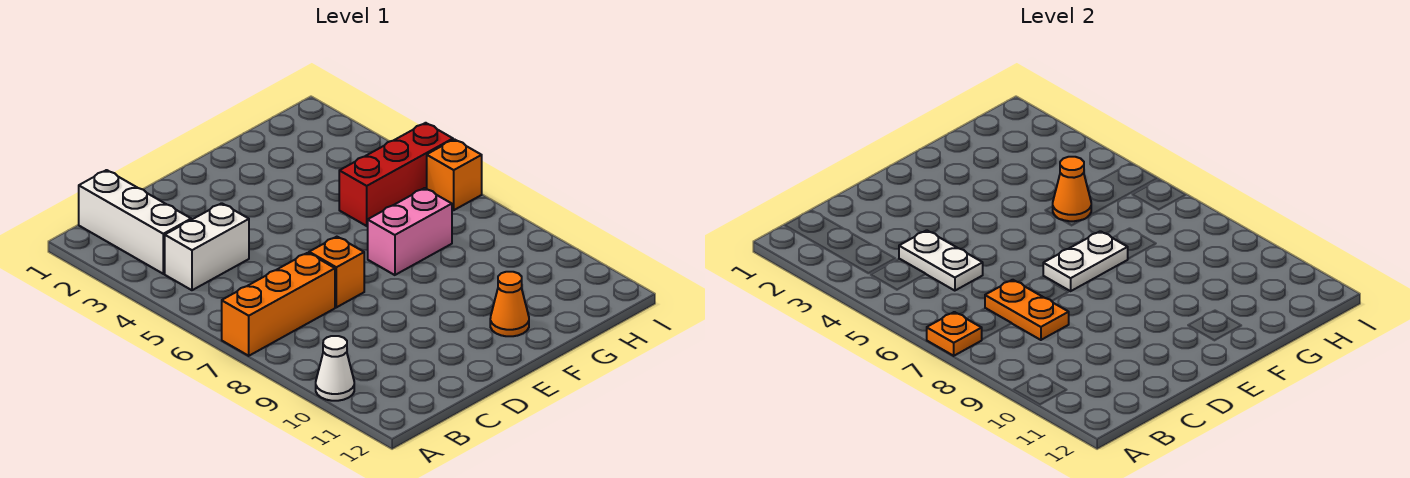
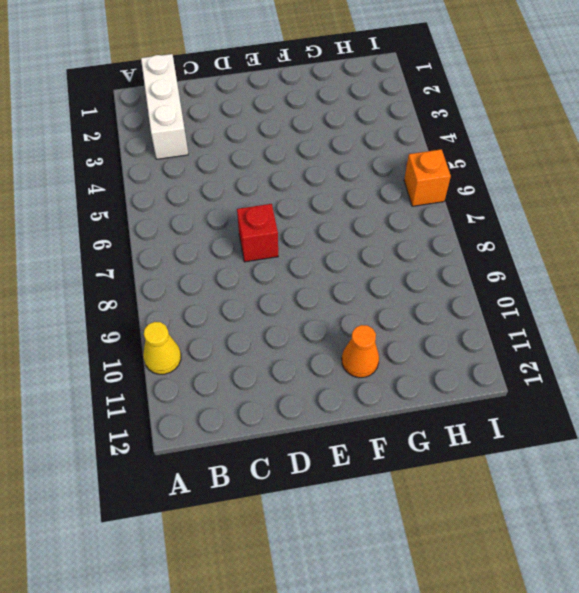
yellow 1x1 cone [143,322,181,374] -> white 1x1 cone [316,336,354,401]
red 1x1 brick [237,204,278,262] -> orange 1x1 brick [309,237,364,307]
none -> orange 1x3 brick [222,253,335,356]
none -> white 1x2 brick [165,203,249,290]
none -> pink 1x2 brick [368,188,452,275]

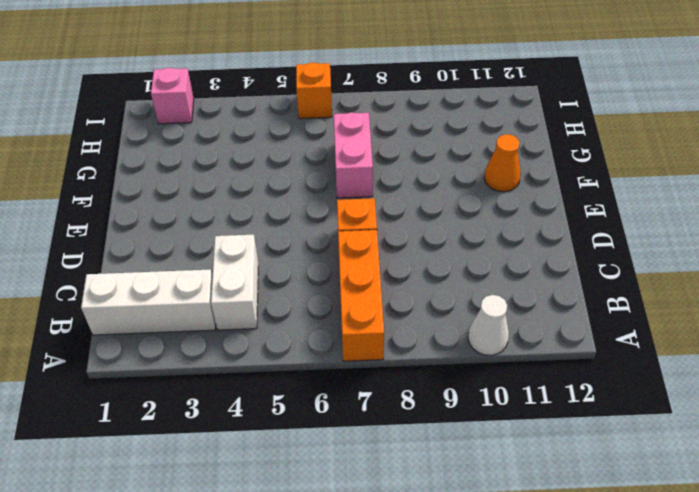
pink 1x1 brick [151,68,194,124] -> none
none -> red 1x3 brick [339,123,453,226]
none -> orange 1x1 plate [927,312,982,356]
none -> white 1x2 plate [899,230,983,291]

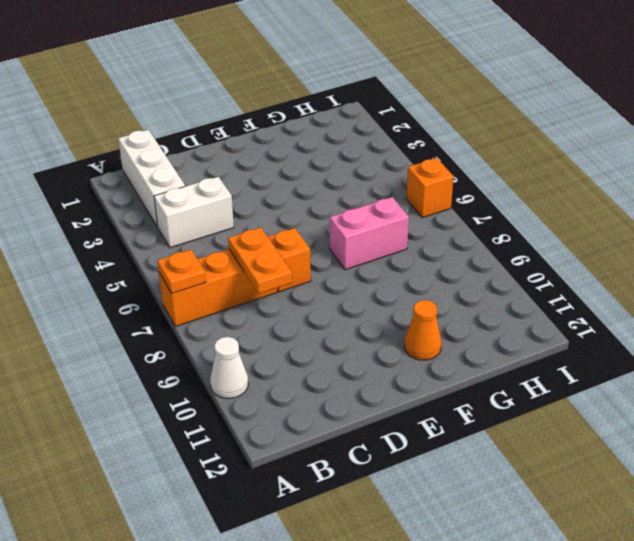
none -> red 1x3 brick [339,123,453,226]
none -> white 1x2 plate [899,230,983,291]
none -> white 1x2 plate [1043,231,1128,291]

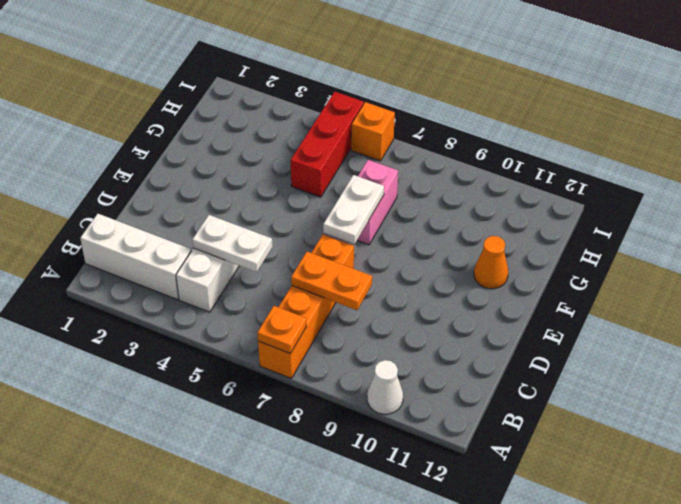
none -> orange 1x1 cone [1053,157,1091,221]

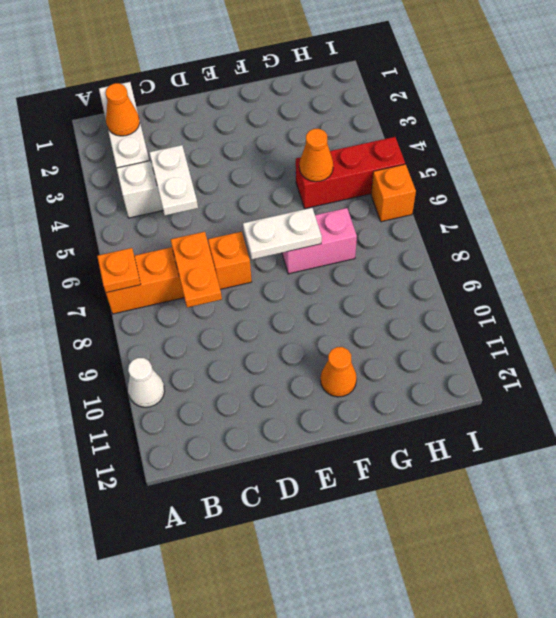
orange 1x1 cone [106,83,140,136] -> none

